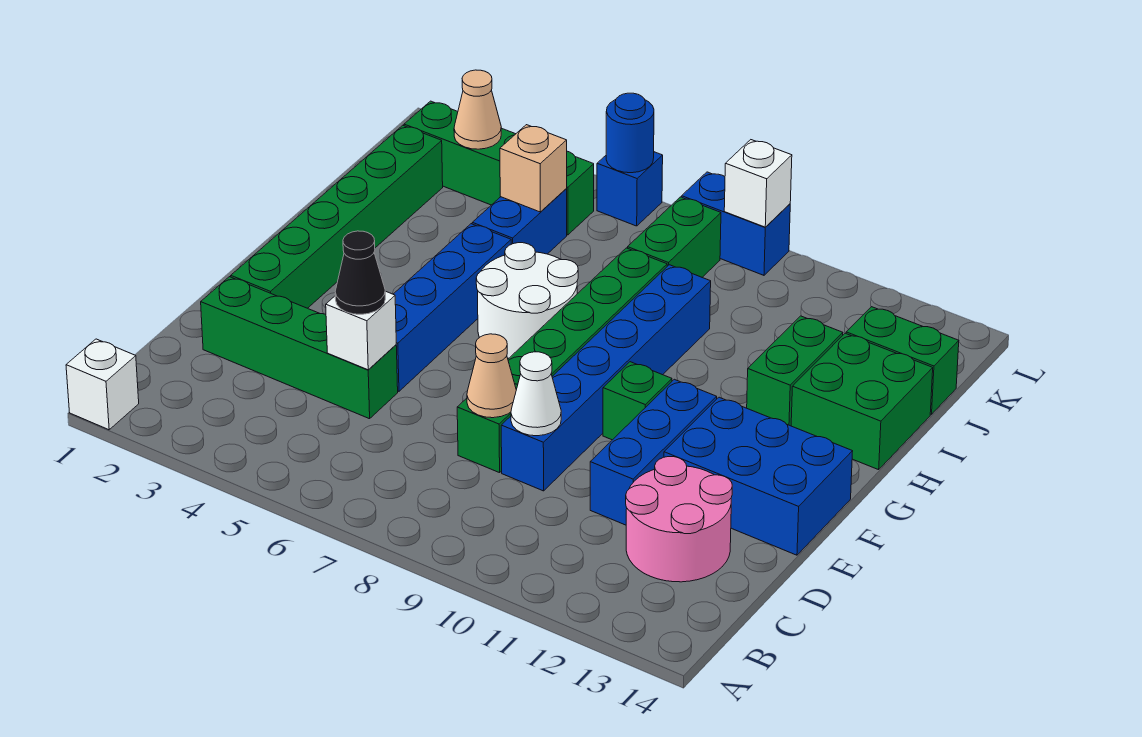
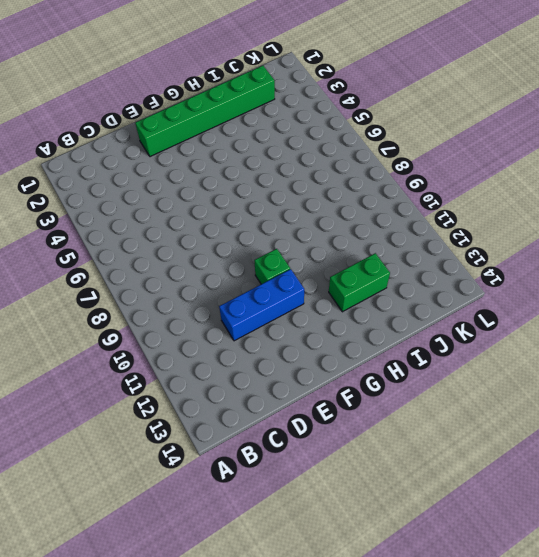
none -> white 1x1 brick [66,339,139,430]
none -> pink 2x2 round brick [626,457,732,582]
none -> green 1x4 brick [201,277,398,419]

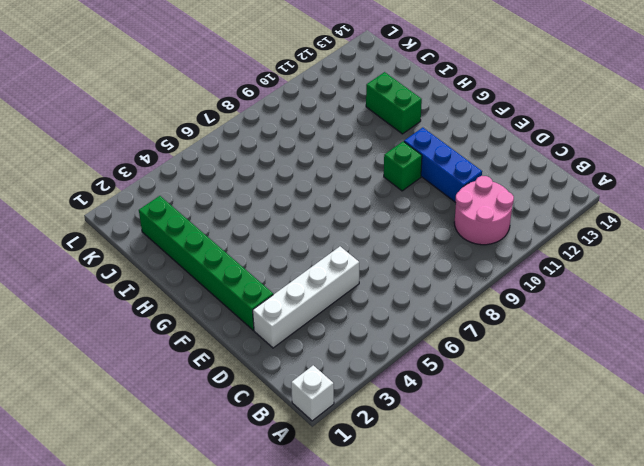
pink 2x2 round brick [454,176,514,245] -> pink 2x2 round brick moved to [626,457,732,582]
white 1x4 brick [253,247,359,348] -> green 1x4 brick [201,277,398,419]
none -> green 1x6 brick [457,248,667,473]
none -> blue 1x6 brick [501,265,711,491]
none -> blue 1x4 brick [393,224,511,391]

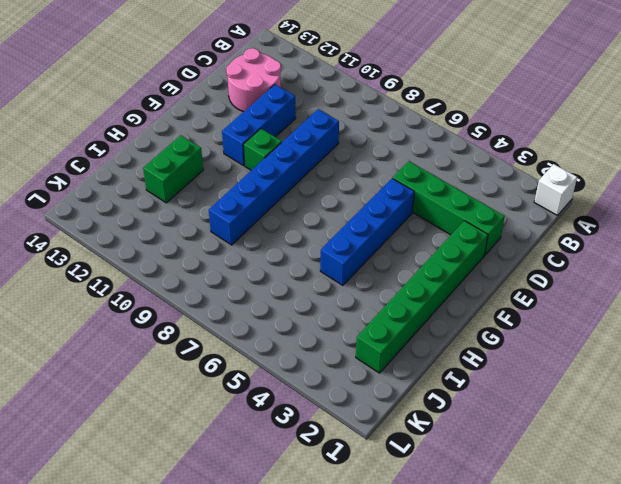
none -> green 1x6 brick [457,248,667,473]
none -> blue 2x3 brick [664,397,853,555]
none -> white 2x2 round brick [476,243,578,358]

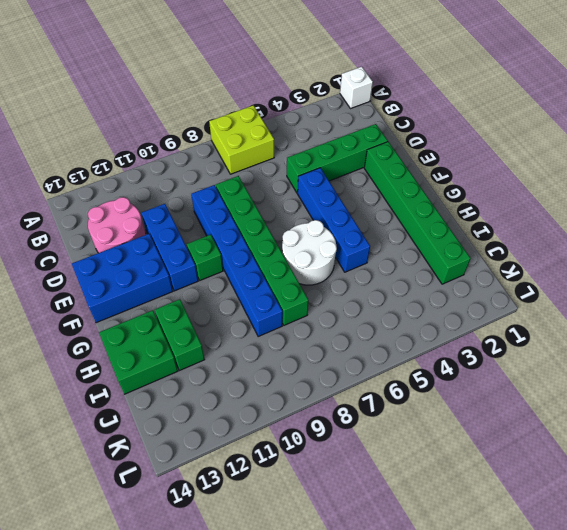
lime 2x2 brick [209,105,274,174] -> none
none -> blue 1x2 brick [472,189,567,254]
none -> green 1x2 brick [628,197,721,277]
none -> green 1x2 brick [846,307,959,414]

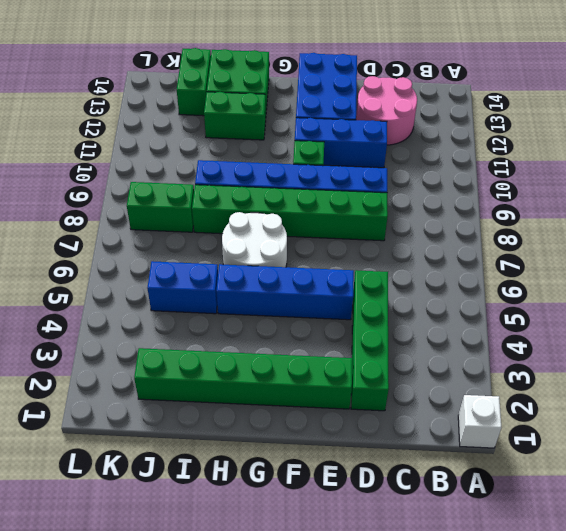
none -> green 1x4 brick [404,101,594,235]
none -> blue 1x1 brick [597,152,663,226]
none -> blue 1x2 brick [682,172,790,275]

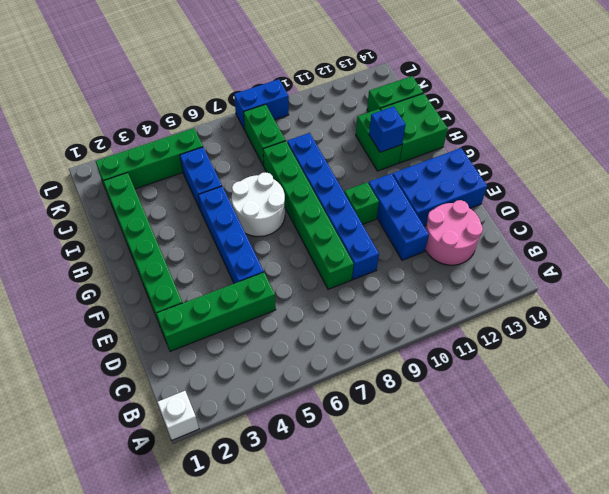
blue 1x1 brick [369,107,406,152] -> blue 1x1 brick moved to [597,152,663,226]
none -> white 1x1 brick [326,291,396,370]
none -> tan 1x1 cone [467,334,516,418]
none -> white 1x1 cone [511,352,561,436]

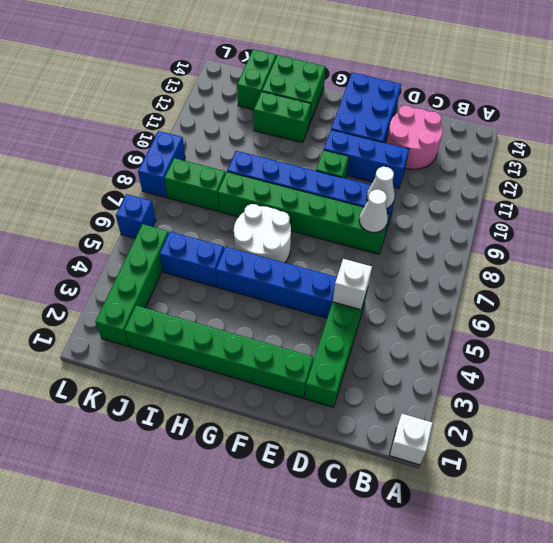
white 1x1 cone [359,190,388,232] -> tan 1x1 cone [467,334,516,418]
none -> tan 1x1 brick [500,125,567,212]
none -> tan 1x1 cone [454,70,501,149]
none -> blue 1x1 round brick [606,93,654,173]

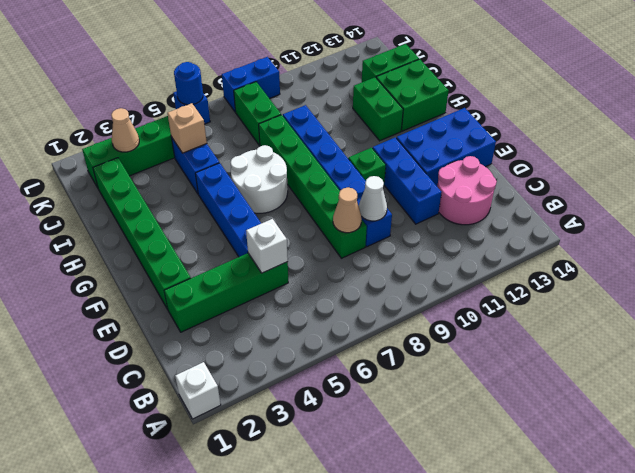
none -> white 1x1 brick [724,140,792,227]
none -> black 1x1 cone [335,231,385,314]

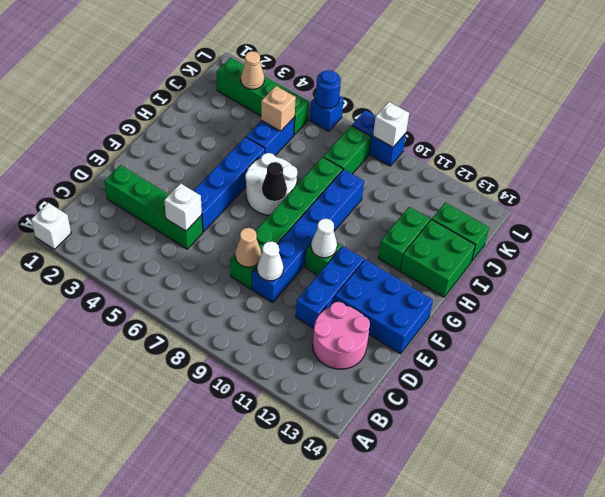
white 1x1 cone [311,219,337,258] -> none
black 1x1 cone [262,162,287,201] -> black 1x1 cone moved to [335,231,385,314]
none -> green 1x6 brick [231,125,443,308]

